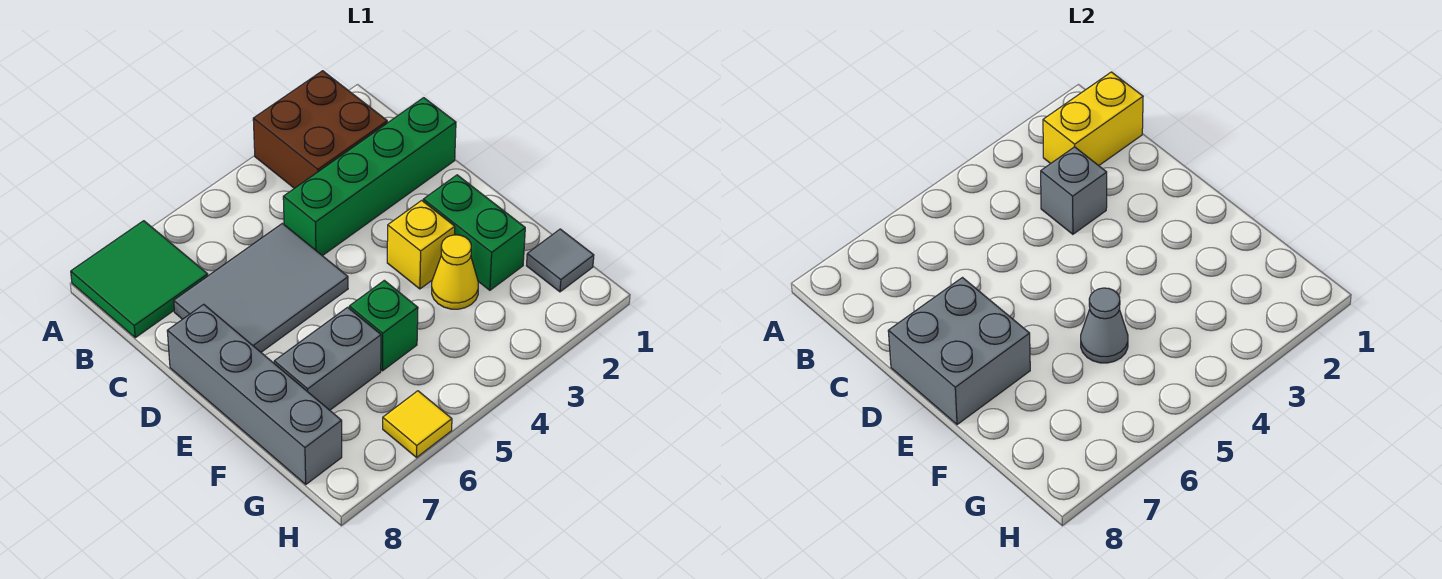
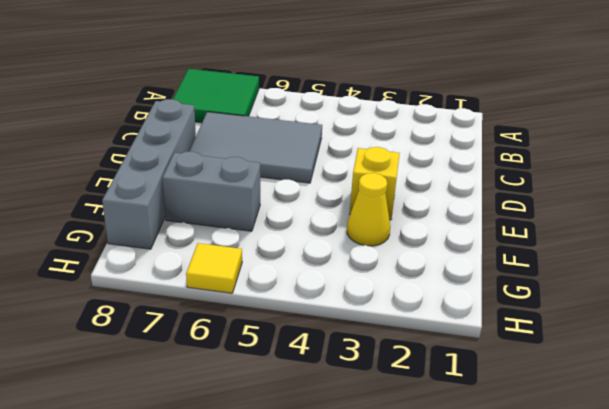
none -> brown 2x2 brick [253,71,387,188]
none -> green 1x4 brick [283,98,456,256]
none -> green 1x2 brick [423,175,525,290]

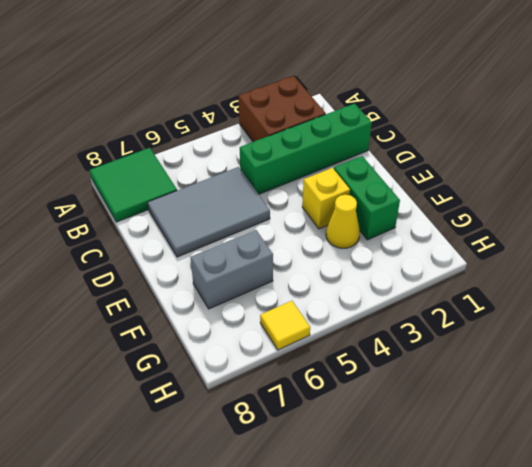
none -> grey 1x4 brick [167,304,342,484]
none -> green 1x1 brick [349,280,418,371]
none -> grey 1x1 tile [527,229,594,292]

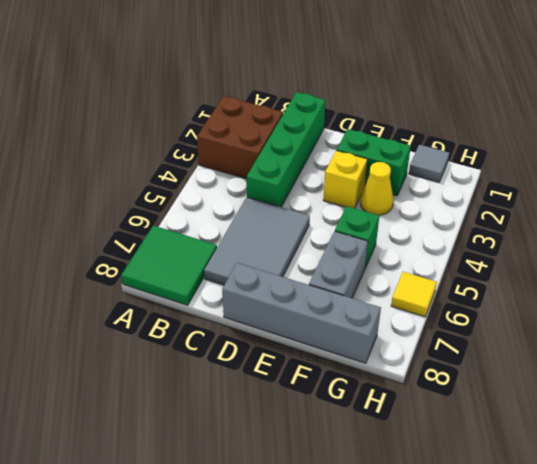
none -> yellow 1x2 brick [1043,72,1143,166]
none -> grey 1x1 brick [1041,147,1107,234]
none -> grey 2x2 brick [888,278,1030,425]

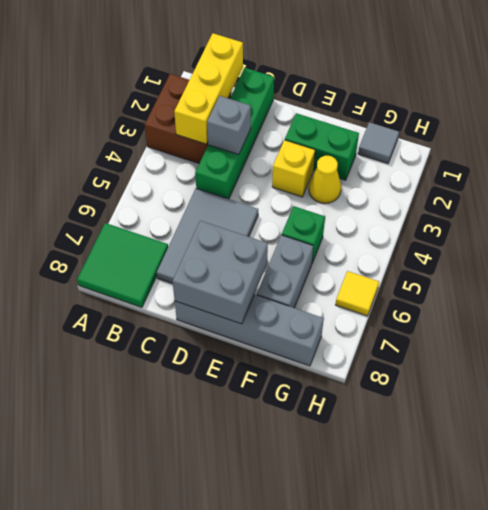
yellow 1x3 brick [174,33,243,144] -> yellow 1x2 brick [1043,72,1143,166]
none -> grey 1x1 cone [1081,288,1128,363]

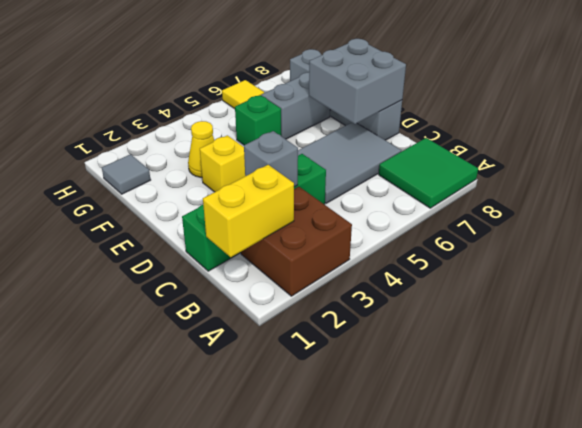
none -> green 1x2 brick [423,175,525,290]
none -> grey 1x1 cone [1081,288,1128,363]

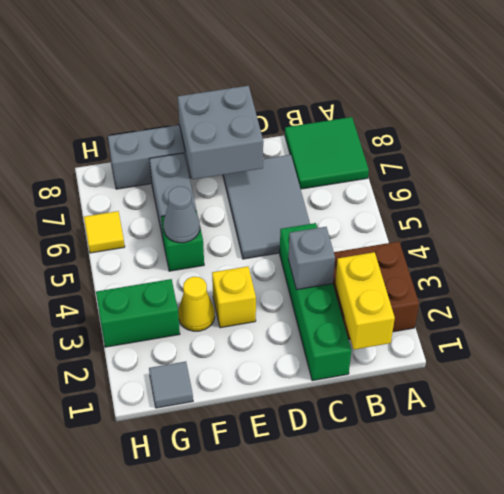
green 1x2 brick [96,279,180,347] -> green 1x2 brick moved to [423,175,525,290]

